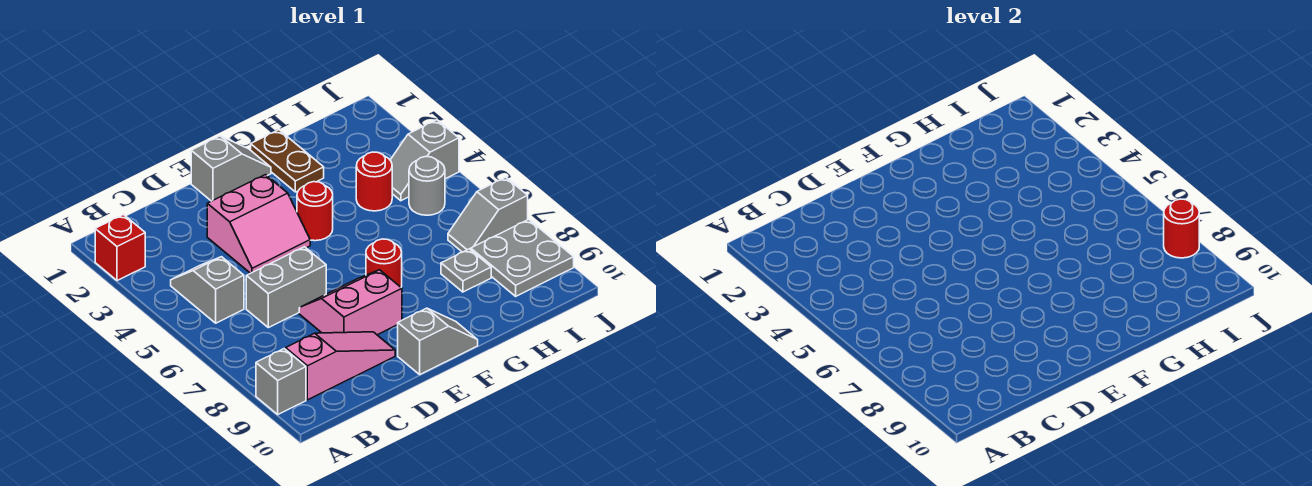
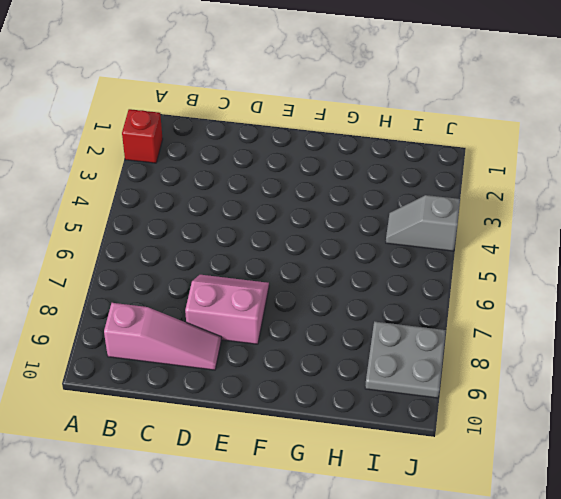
none -> grey 1x1 brick [256,349,306,414]
none -> grey 1x2 slope [171,257,244,323]
none -> grey 1x2 brick [246,247,326,328]

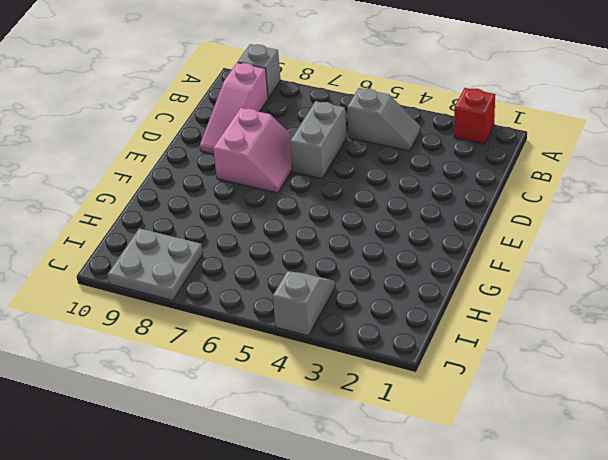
none -> pink 2x2 slope [207,175,310,273]
none -> grey 1x2 slope [191,136,271,201]
none -> grey 1x2 slope [398,308,478,374]

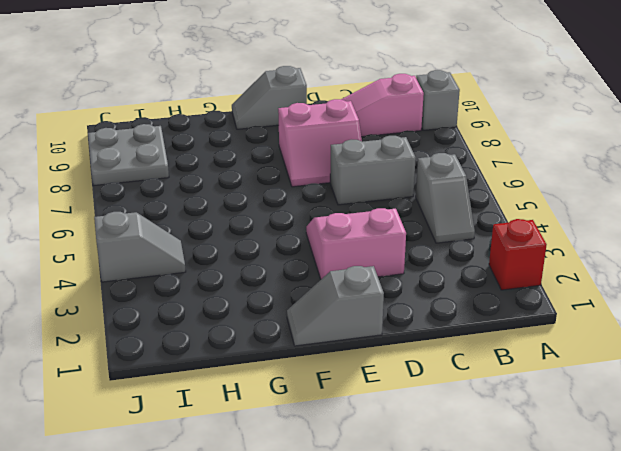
none -> red 1x1 round brick [297,182,333,241]
none -> red 1x1 round brick [366,239,402,287]
none -> brown 1x2 plate [251,130,324,192]

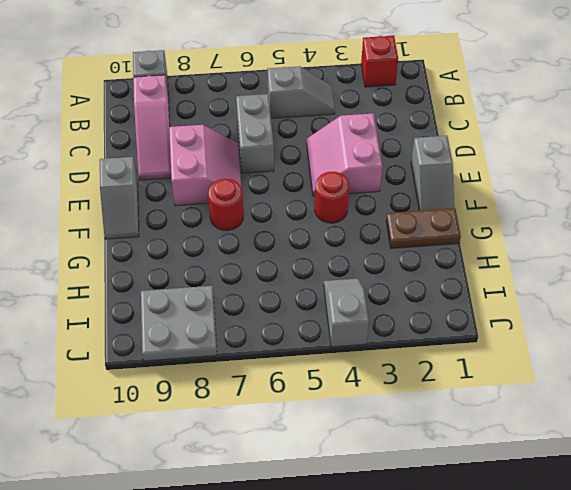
none -> red 1x1 round brick [356,152,392,211]
none -> grey 1x1 plate [441,249,491,292]
none -> grey 1x1 round brick [409,157,445,215]

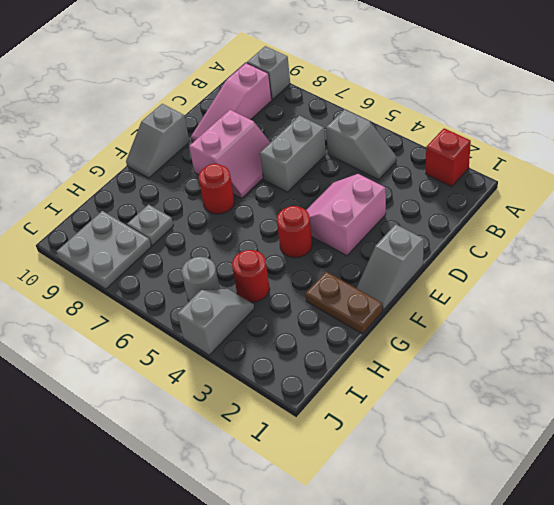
none -> grey 1x2 slope [448,177,528,252]
none -> red 1x1 round brick [1164,199,1199,258]

